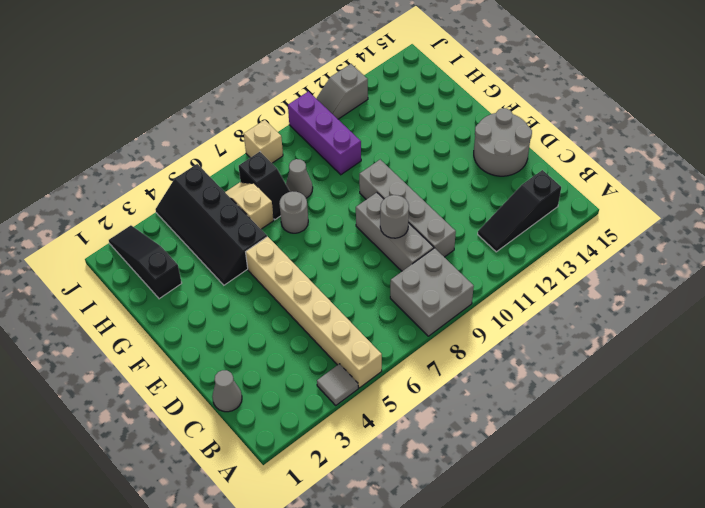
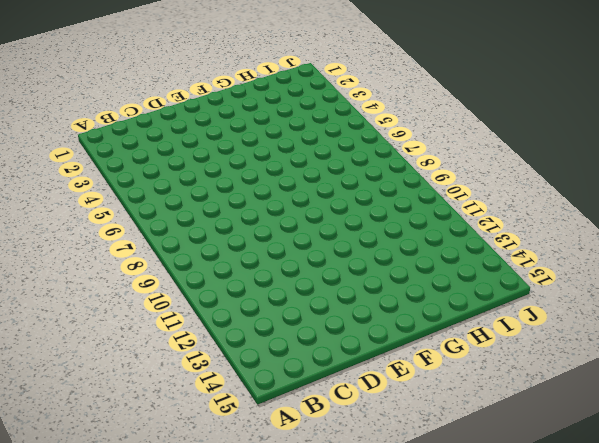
none -> grey 1x1 tile [317,364,358,405]
none -> tan 1x6 brick [246,237,382,388]
none -> grey 2x2 brick [390,248,474,336]

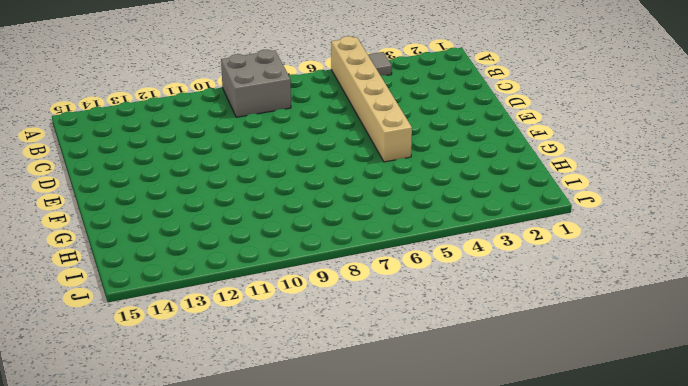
none -> black 1x3 slope [478,170,561,252]
none -> grey 1x1 cone [212,370,242,412]
none -> grey 1x3 brick [356,193,434,271]

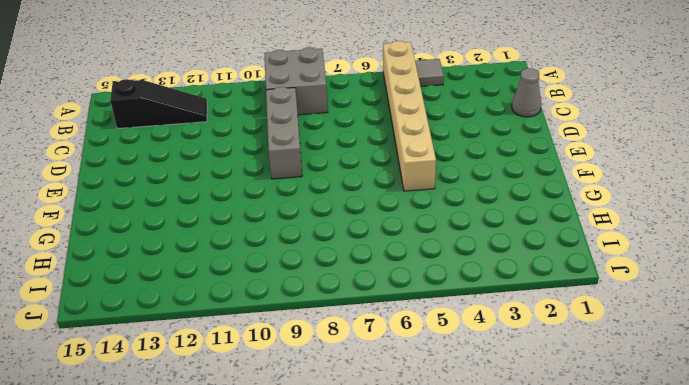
none -> grey 1x4 brick [359,160,456,257]
none -> grey 2x2 round brick [474,108,532,176]
none -> black 2x4 slope [156,164,267,285]

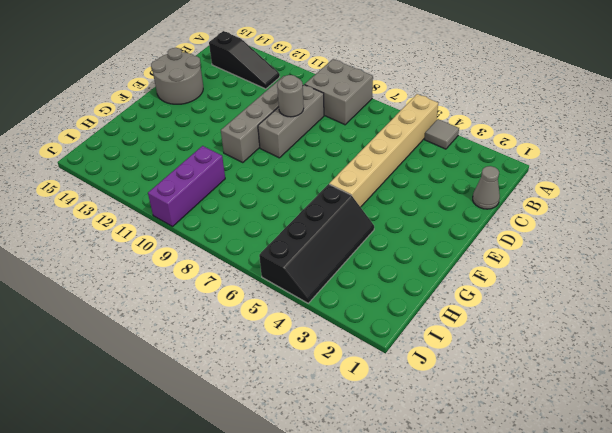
none -> grey 1x1 round brick [279,191,308,233]
none -> black 1x3 slope [109,225,182,299]
none -> tan 1x2 slope [225,182,274,229]

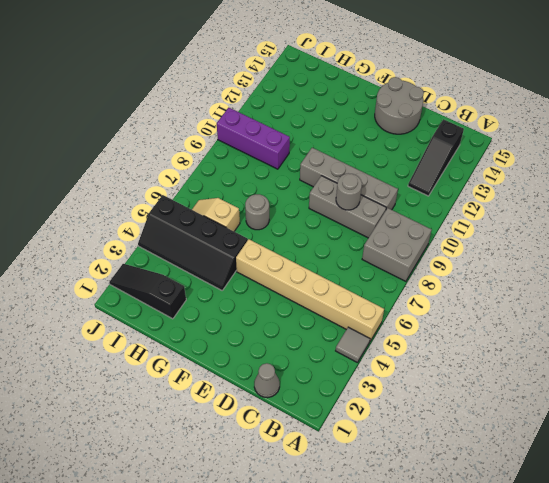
none -> black 1x2 slope [239,152,290,220]
none -> grey 1x1 cone [286,159,313,198]
none -> tan 1x1 brick [244,120,283,163]

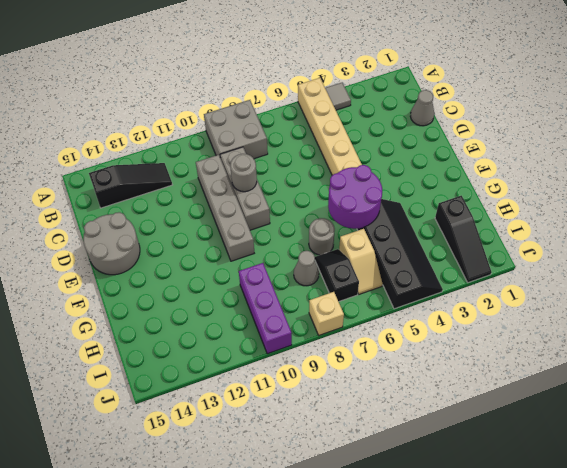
purple 2x2 round brick [328,165,382,229] -> none
none -> grey 1x2 slope [316,64,368,119]

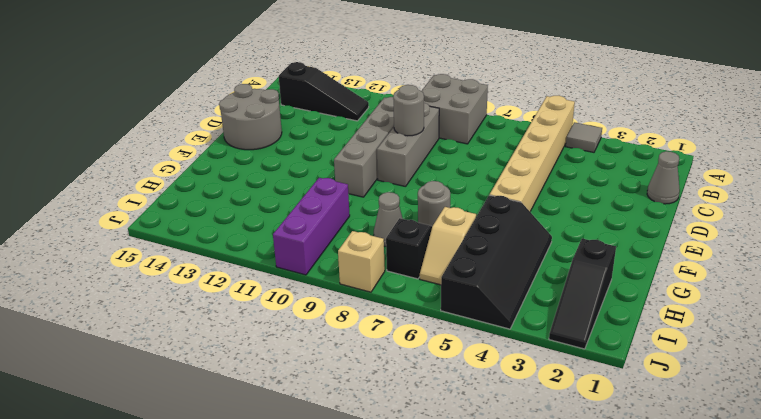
none -> grey 1x2 slope [316,64,368,119]

